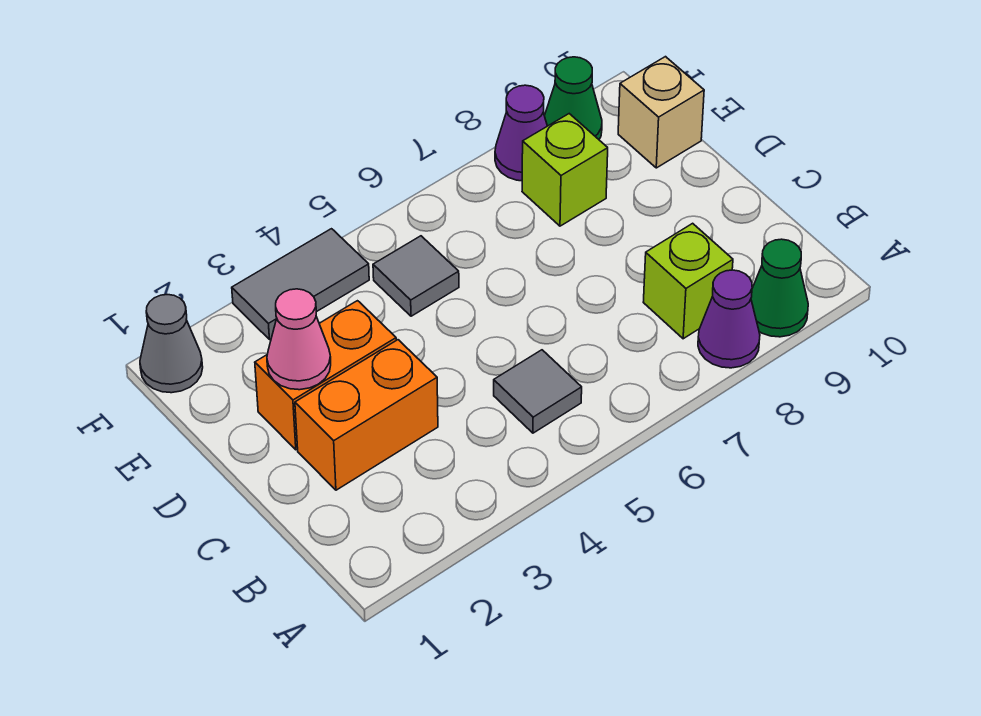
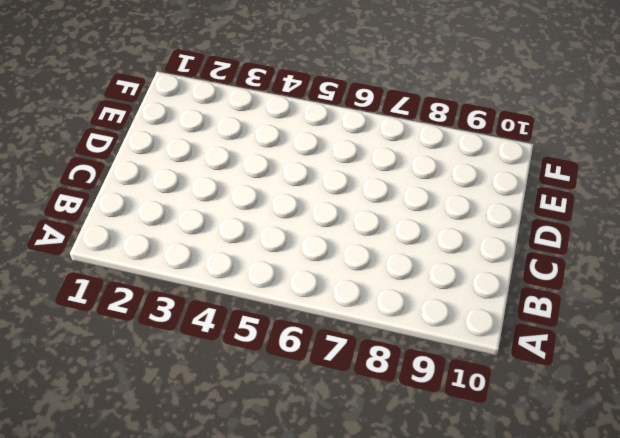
none -> purple 1x1 cone [698,270,760,368]
none -> green 1x1 cone [751,239,808,337]
none -> grey 1x1 tile [494,350,582,433]

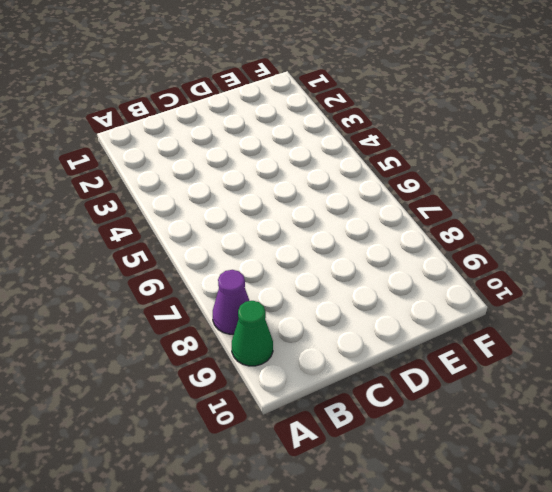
none -> grey 1x1 tile [494,350,582,433]
none -> lime 1x1 brick [643,223,733,339]
none -> orange 1x2 brick [295,340,438,490]

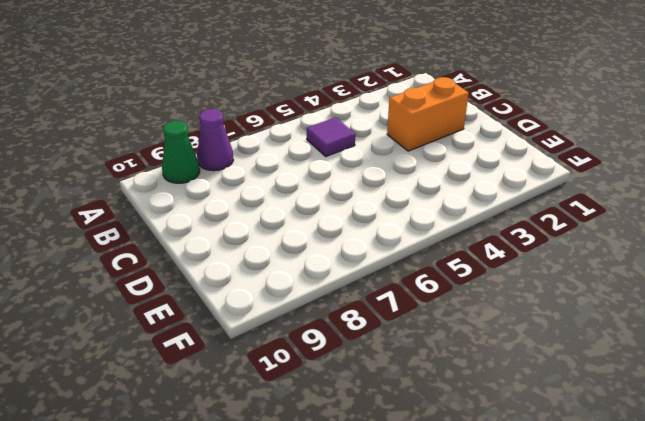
purple 1x1 tile [307,117,355,156] -> grey 1x1 tile [494,350,582,433]
none -> lime 1x1 brick [643,223,733,339]
none -> orange 1x2 brick [255,301,396,450]
none -> grey 1x1 tile [373,236,459,316]

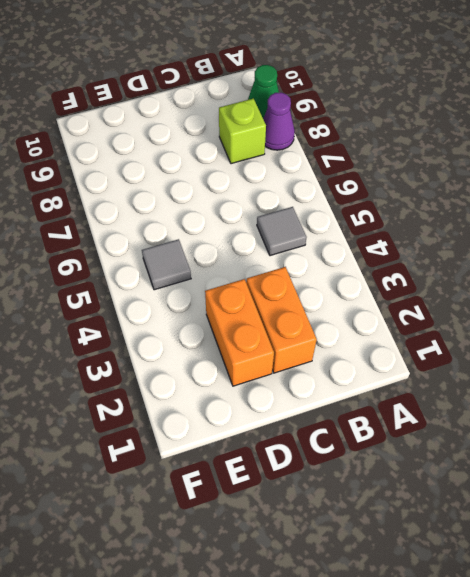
none -> lime 1x1 brick [522,114,608,226]
none -> tan 1x1 brick [618,57,704,168]
none -> grey 1x1 cone [140,295,203,393]

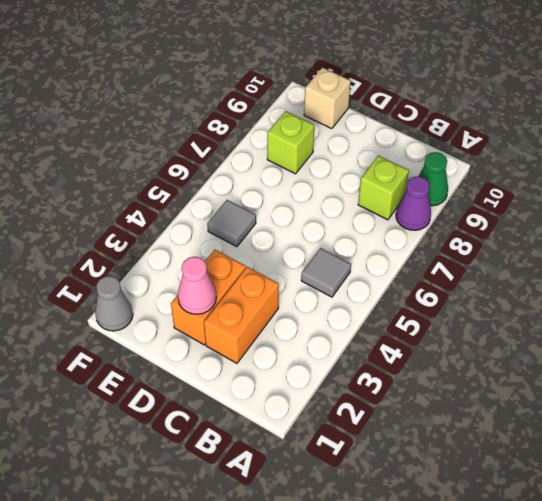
none -> grey 1x2 tile [232,229,369,339]
none -> purple 1x1 cone [495,85,547,181]
none -> green 1x1 cone [544,57,602,139]

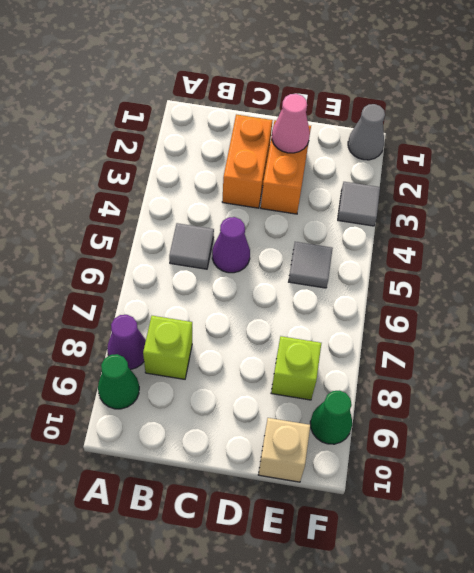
purple 1x1 cone [212,217,250,273] -> purple 1x1 cone moved to [495,85,547,181]
grey 1x1 tile [338,182,380,226] -> grey 1x2 tile [232,229,369,339]

